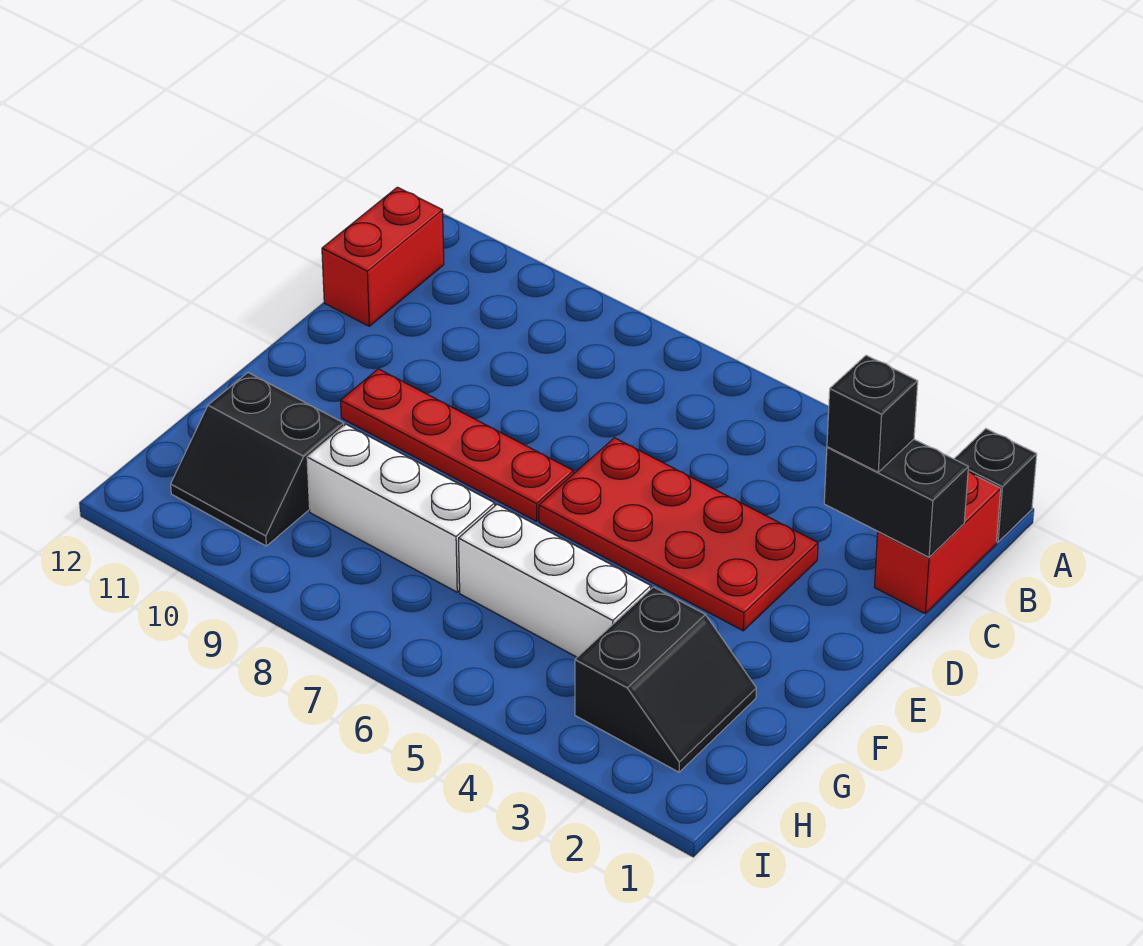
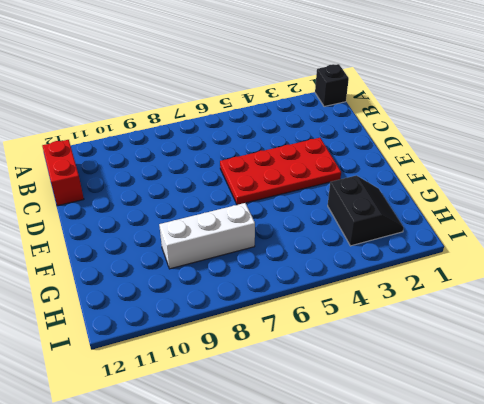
none -> red 1x2 brick [875,471,1001,613]
none -> red 1x4 plate [341,369,574,521]

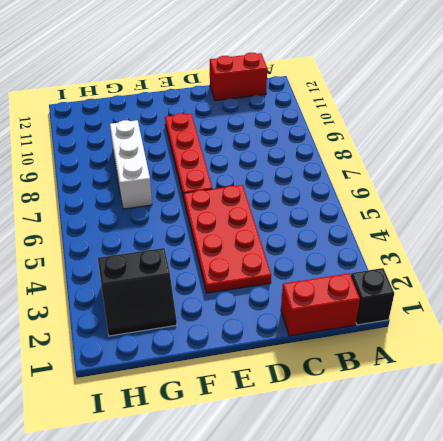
none -> white 1x3 brick [459,504,651,657]
none -> black 2x2 slope [171,373,344,546]

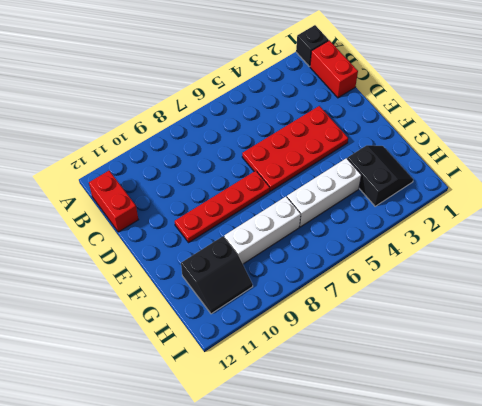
none -> black 1x2 brick [824,439,968,557]
none -> black 1x1 brick [827,355,918,472]

